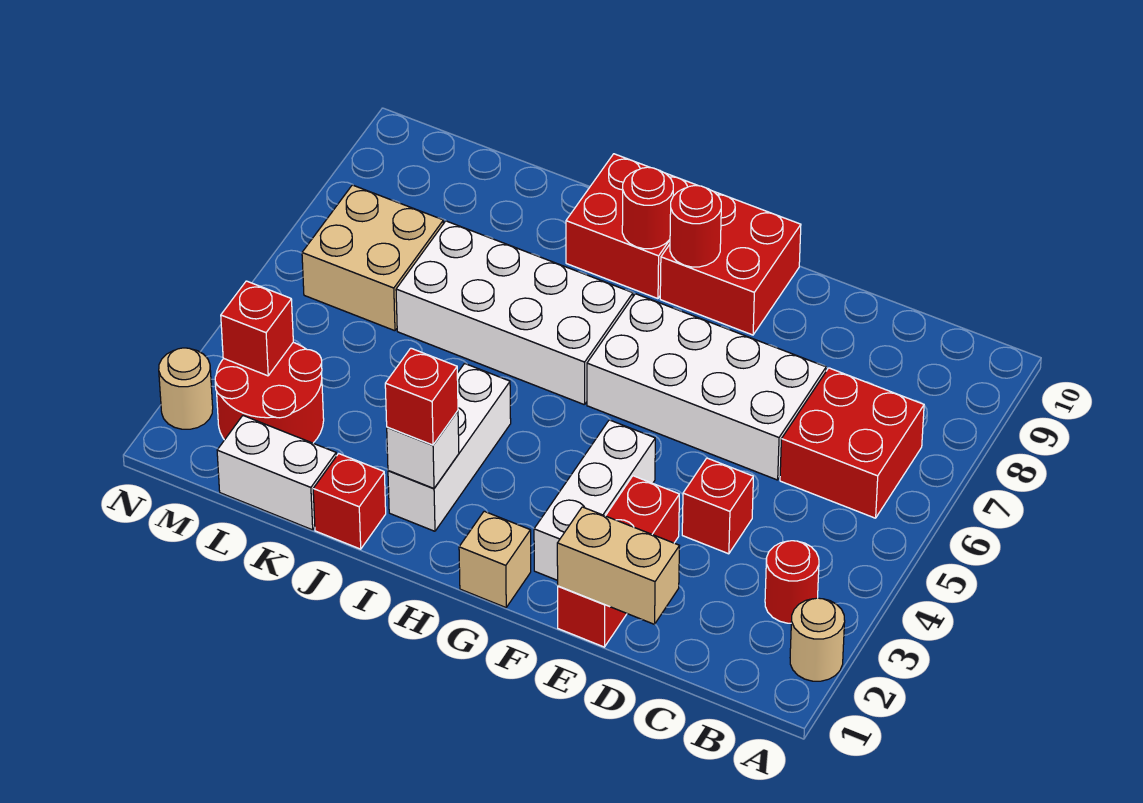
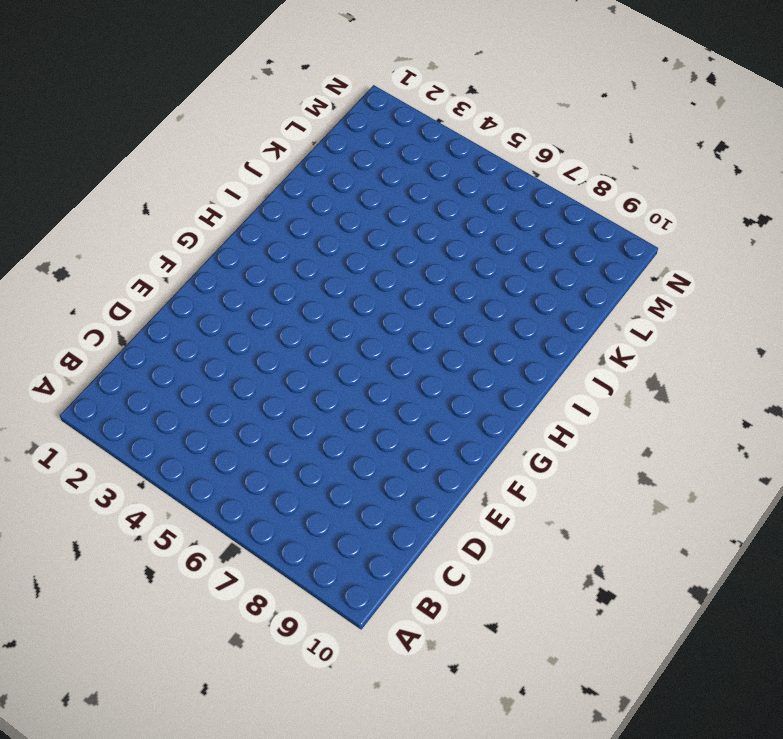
none -> tan 1x1 round brick [790,598,845,681]
none -> red 1x1 round brick [765,541,819,623]
none -> red 2x2 brick [780,368,924,518]

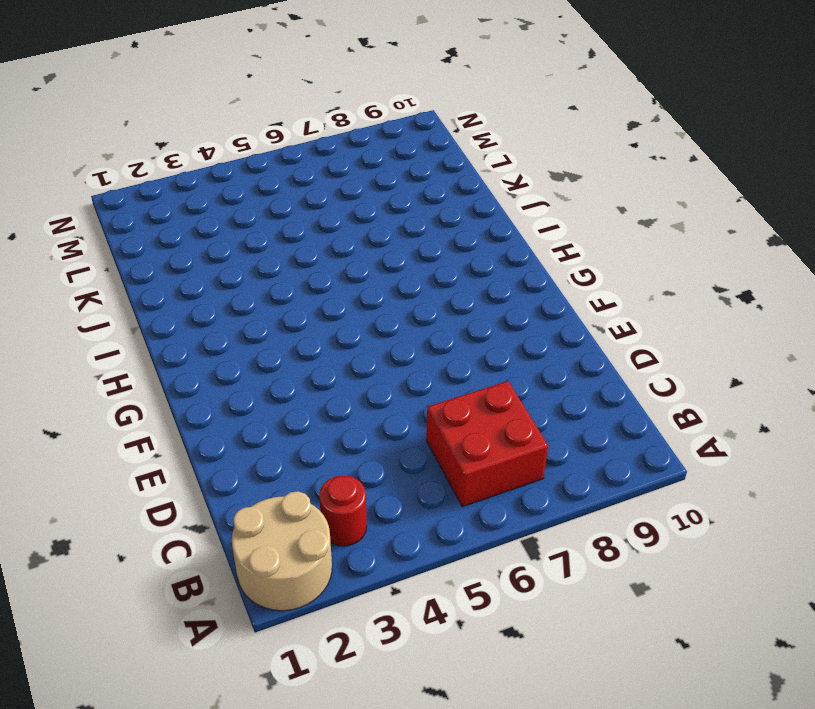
tan 2x2 round brick [232,491,332,611] -> tan 1x1 round brick [790,598,845,681]
none -> red 1x1 brick [682,458,753,554]
none -> white 2x4 brick [587,294,826,480]
none -> red 1x3 brick [558,476,679,647]

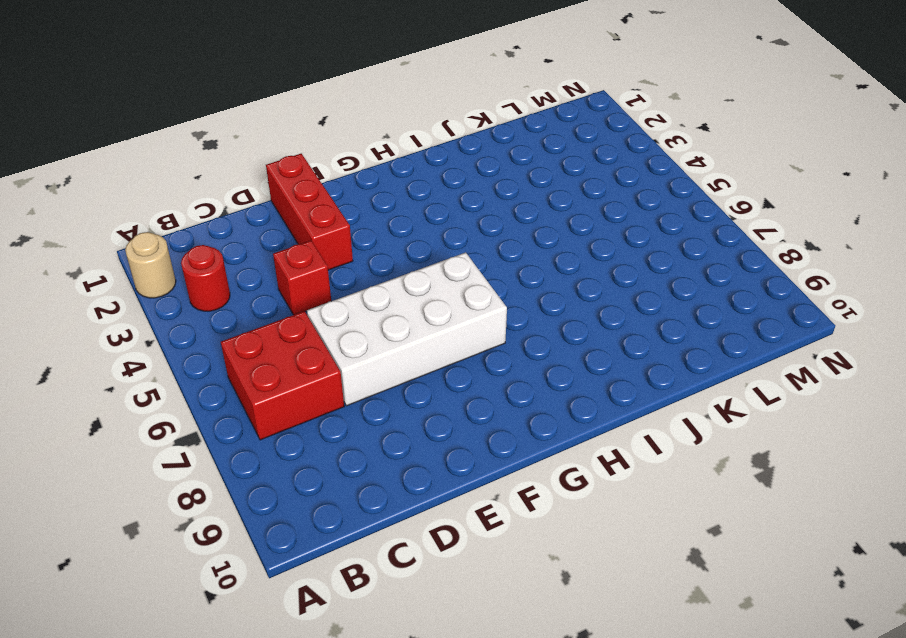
none -> white 1x3 brick [534,420,655,580]
none -> red 2x2 brick [660,192,801,335]
none -> tan 1x1 brick [459,511,531,607]

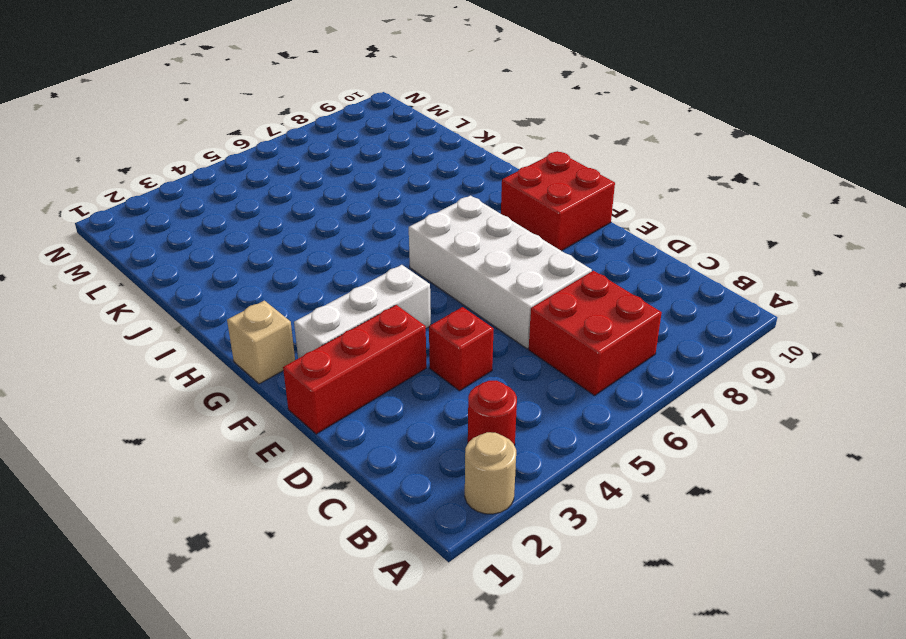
none -> white 2x4 brick [396,221,633,405]
none -> red 2x2 brick [566,154,698,299]
none -> white 1x3 brick [388,363,511,531]

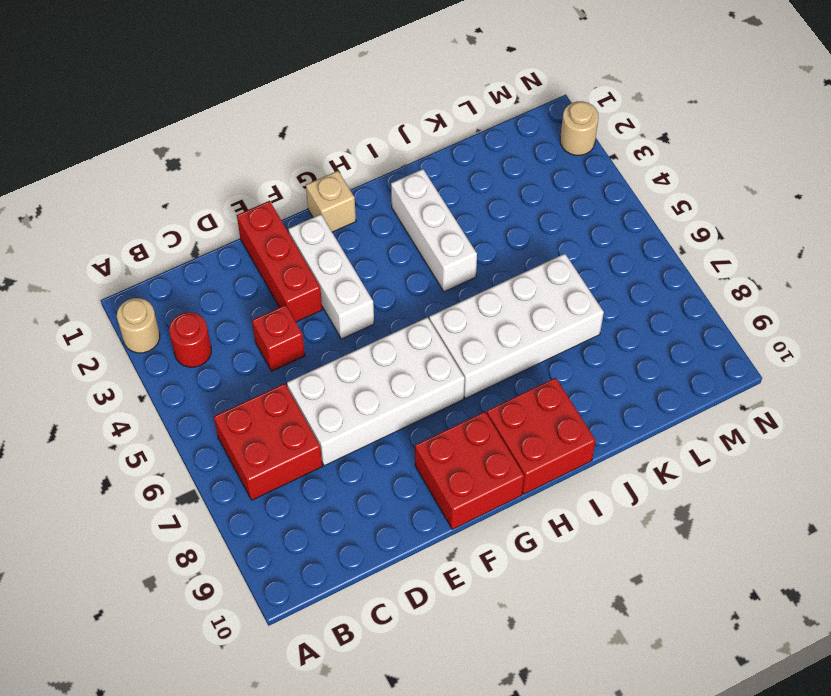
none -> red 1x1 brick [313,454,386,549]
none -> white 1x2 brick [217,416,336,530]
none -> red 2x2 round brick [215,342,324,443]

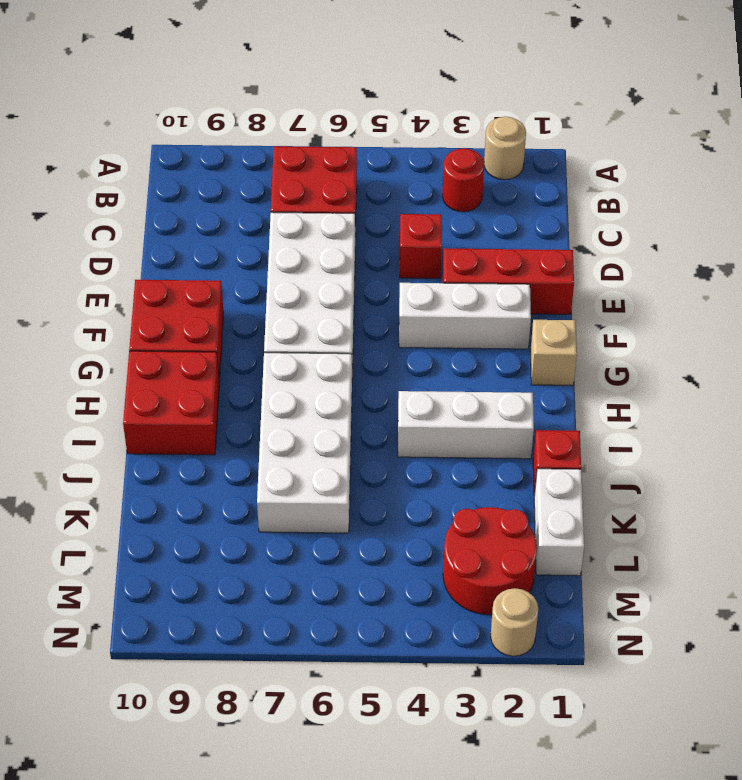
none -> tan 2x2 brick [302,185,444,331]
none -> tan 1x2 brick [557,507,679,624]
none -> red 1x1 round brick [670,185,721,267]

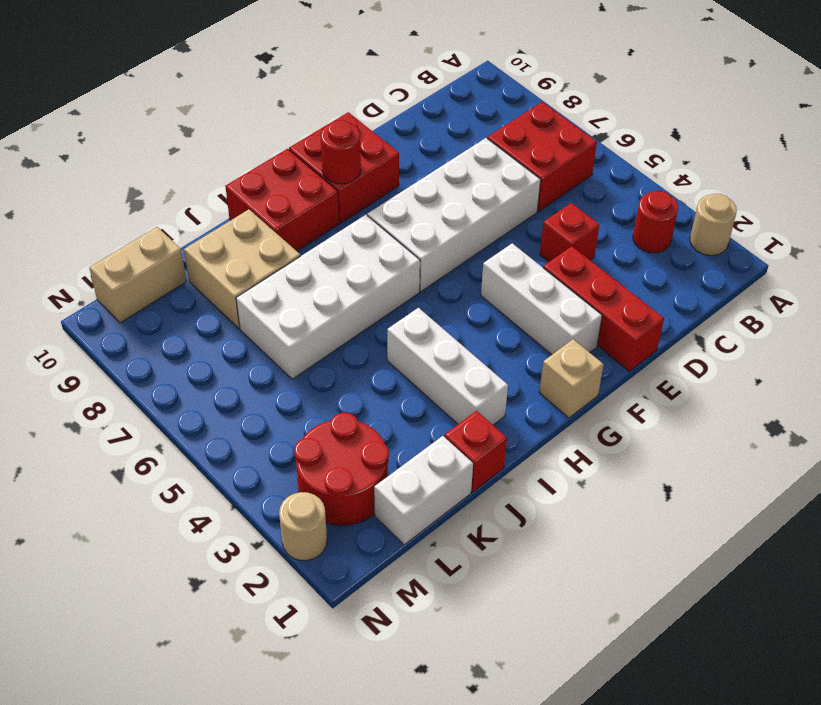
tan 2x2 brick [184,209,300,328] -> tan 2x2 brick moved to [302,185,444,331]
tan 1x2 brick [89,227,186,323] -> tan 1x2 brick moved to [557,507,679,624]
none -> red 1x1 round brick [622,167,673,249]
none -> white 1x1 brick [387,411,459,488]
none -> red 1x1 brick [221,281,293,376]

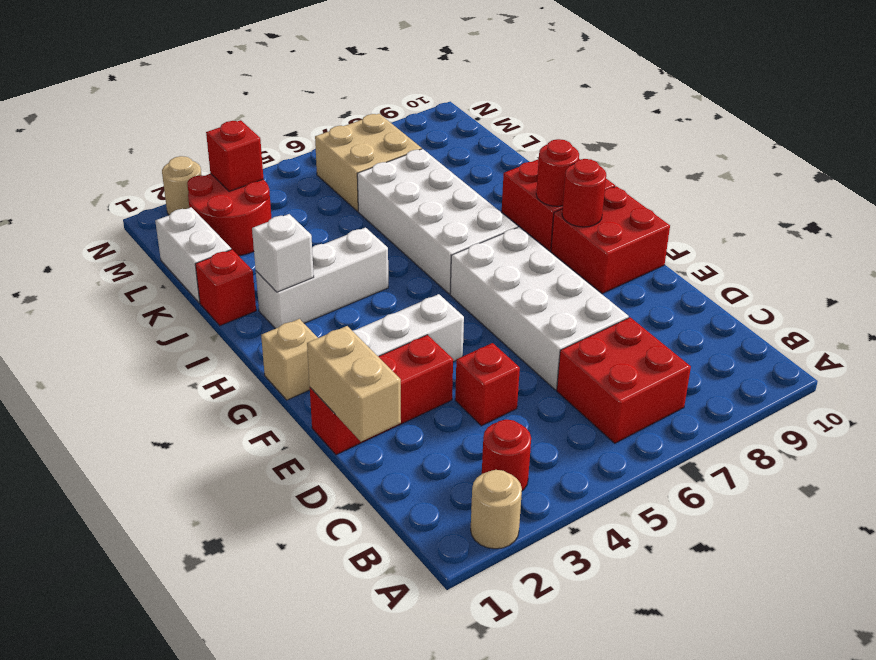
none -> red 1x1 brick [385,348,458,445]

